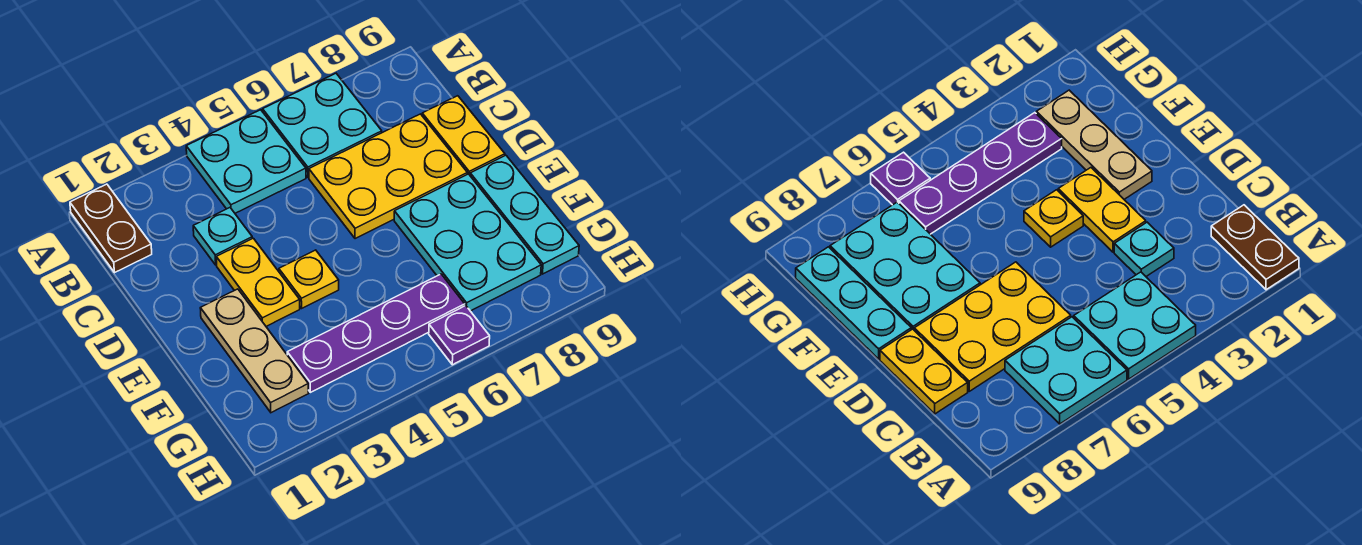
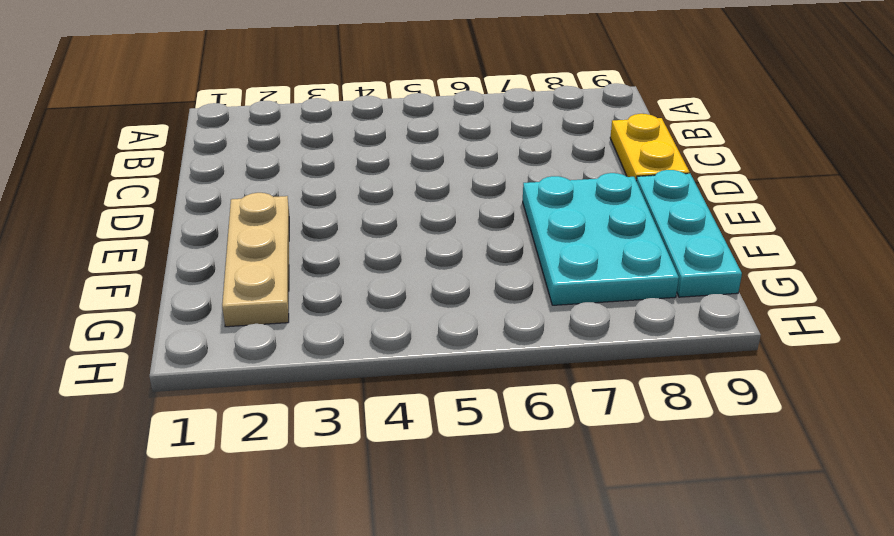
none -> brown 1x2 plate [70,184,152,273]
none -> cyan 2x2 plate [186,110,306,213]
none -> cyan 2x2 plate [263,73,382,177]

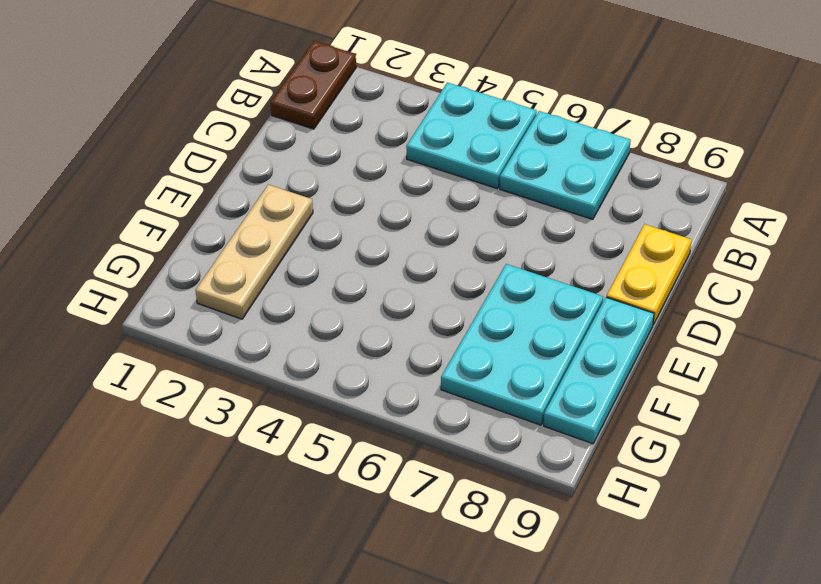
none -> cyan 1x1 plate [193,208,252,265]
none -> yellow 2x3 plate [309,114,467,239]
none -> yellow 1x2 plate [216,238,300,326]

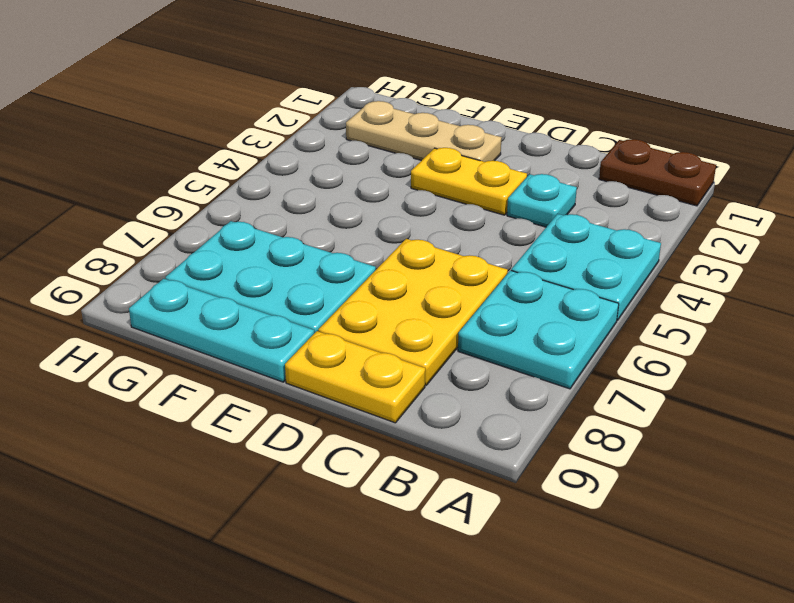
none -> yellow 1x1 plate [279,250,339,308]
none -> purple 1x4 plate [287,274,465,392]
none -> purple 1x1 plate [429,306,490,365]

